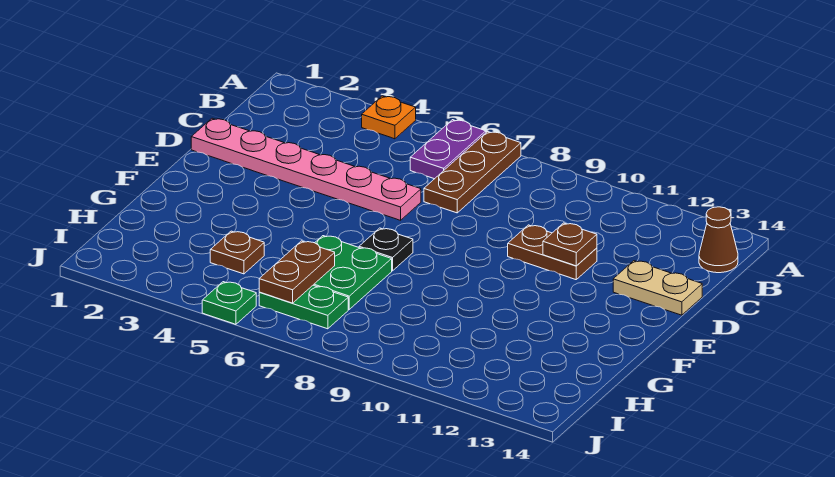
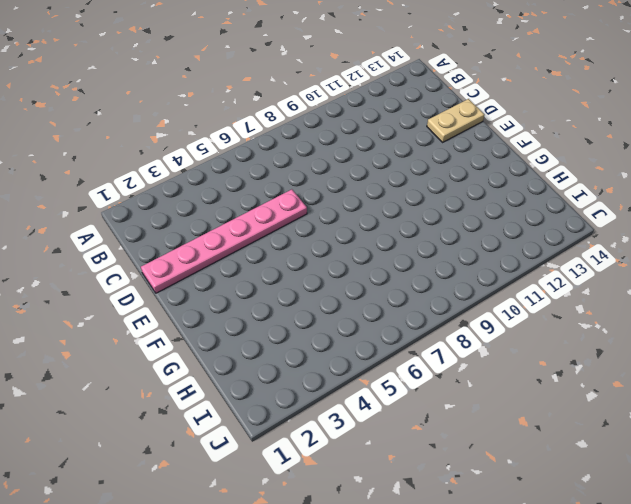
none -> orange 1x1 plate [362,96,416,139]
none -> purple 1x2 plate [410,120,486,179]
none -> brown 1x3 plate [424,132,521,213]

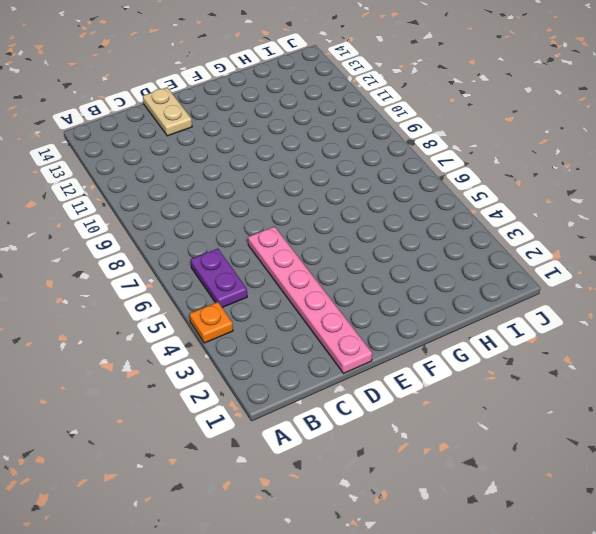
purple 1x2 plate [191,249,247,307] -> purple 1x2 plate turned to [410,120,486,179]
none -> brown 1x3 plate [424,132,521,213]
none -> brown 1x1 cone [699,207,738,273]
none -> brown 1x2 plate [508,225,597,280]

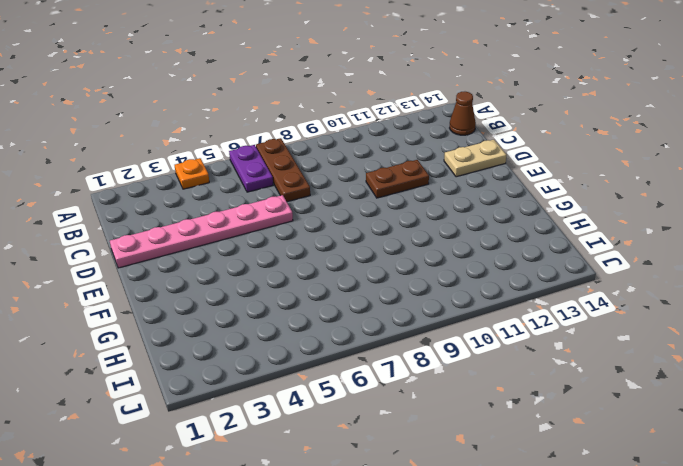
none -> black 1x1 plate [359,228,413,271]
none -> green 2x2 plate [314,236,392,309]
none -> brown 1x1 plate [210,231,264,274]

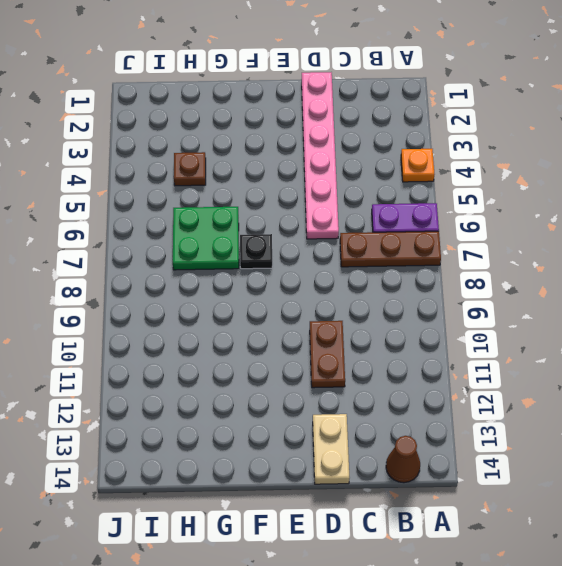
none -> green 1x2 plate [259,285,348,329]
none -> green 1x1 plate [202,282,256,324]
none -> brown 1x1 plate [543,223,597,266]

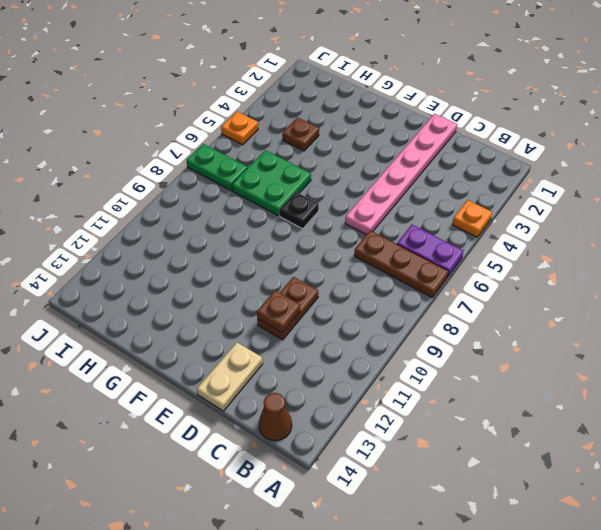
green 1x2 plate [186,144,247,191] -> green 1x2 plate turned to [259,285,348,329]
orange 1x1 plate [221,112,258,145] -> green 1x1 plate [202,282,256,324]
none -> brown 1x2 plate [259,241,335,303]

